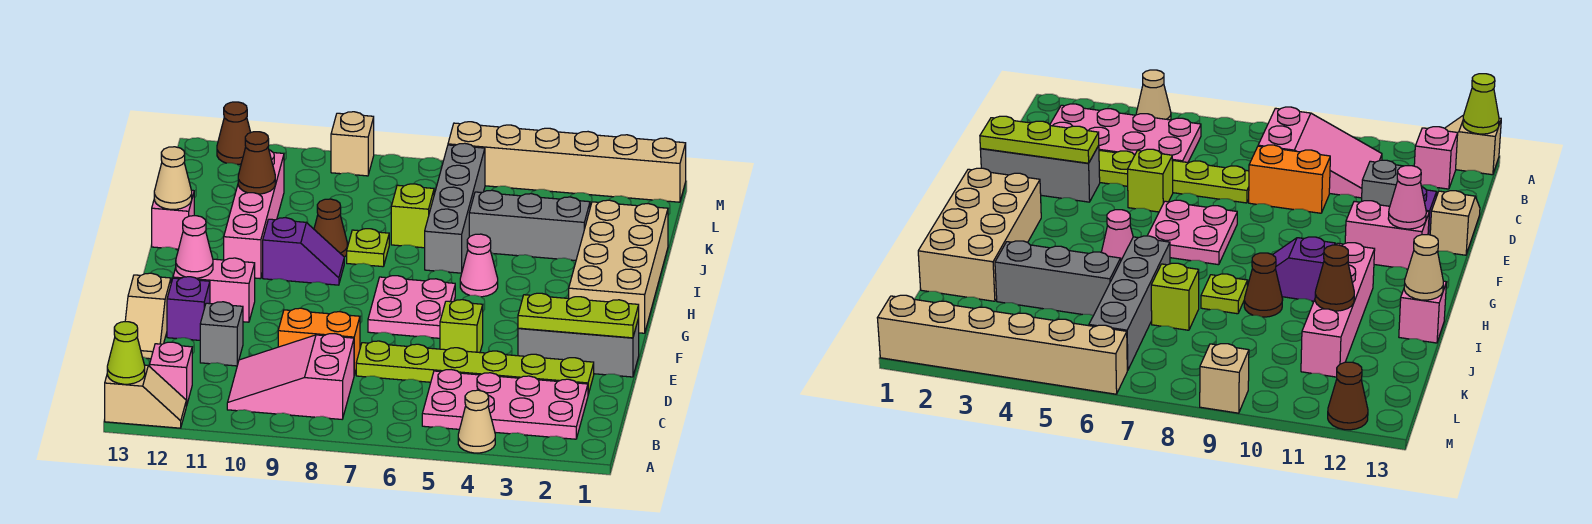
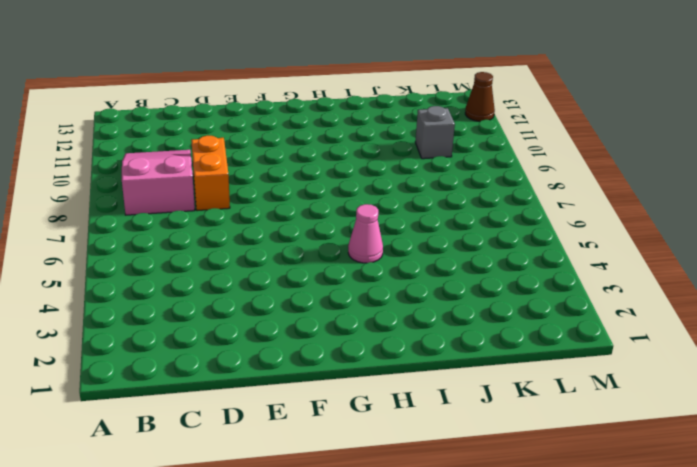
grey 1x1 brick [415,106,455,159] -> grey 1x1 brick moved to [200,302,243,366]
none -> tan 1x1 cone [458,390,495,453]
none -> tan 1x2 slope [105,365,186,428]
none -> pink 2x4 plate [422,370,588,439]
none -> pink 1x1 brick [150,342,192,406]

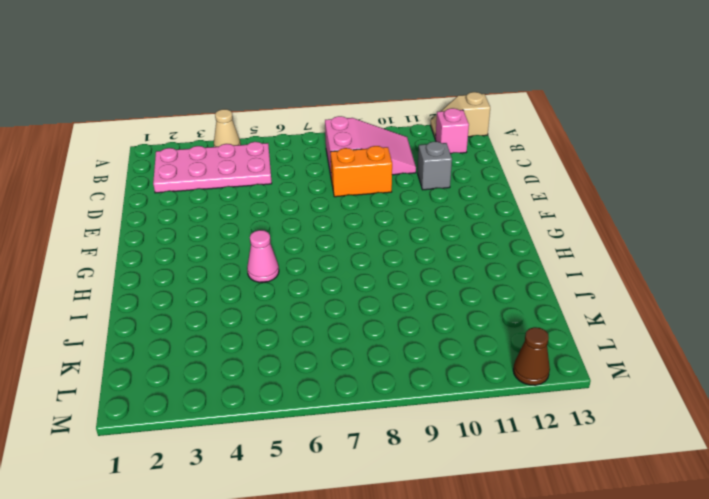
none -> lime 1x6 plate [356,341,594,394]
none -> tan 1x2 slope [125,273,171,359]
none -> grey 1x3 brick [518,318,639,377]
none -> lime 1x1 brick [440,300,483,353]

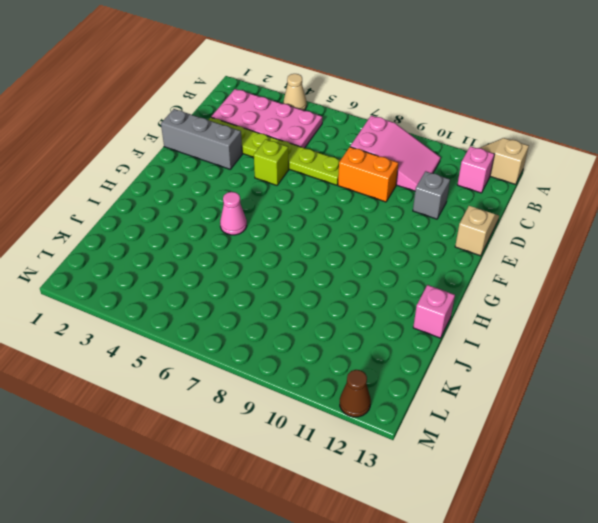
none -> purple 1x1 brick [167,277,210,340]
none -> pink 2x2 plate [368,276,455,338]
none -> pink 1x2 brick [173,258,255,322]
none -> tan 2x4 brick [569,200,668,333]

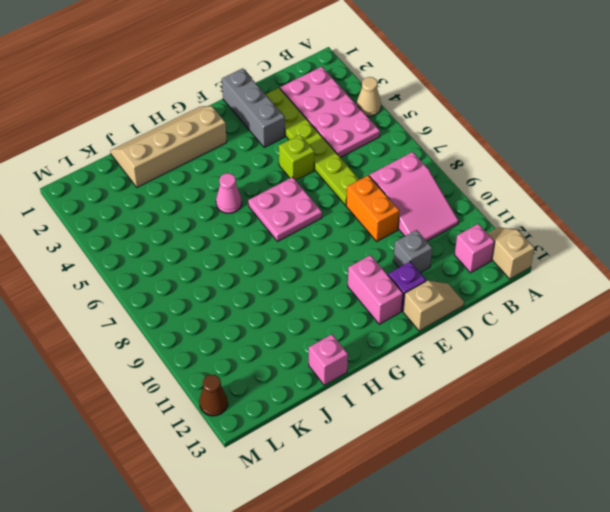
tan 2x4 slope [110,106,227,187] -> tan 2x4 brick [569,200,668,333]
none -> purple 1x2 slope [263,218,344,285]
none -> pink 1x4 brick [224,150,284,279]
none -> grey 1x4 brick [425,143,485,273]
none -> lime 1x1 plate [347,229,389,267]

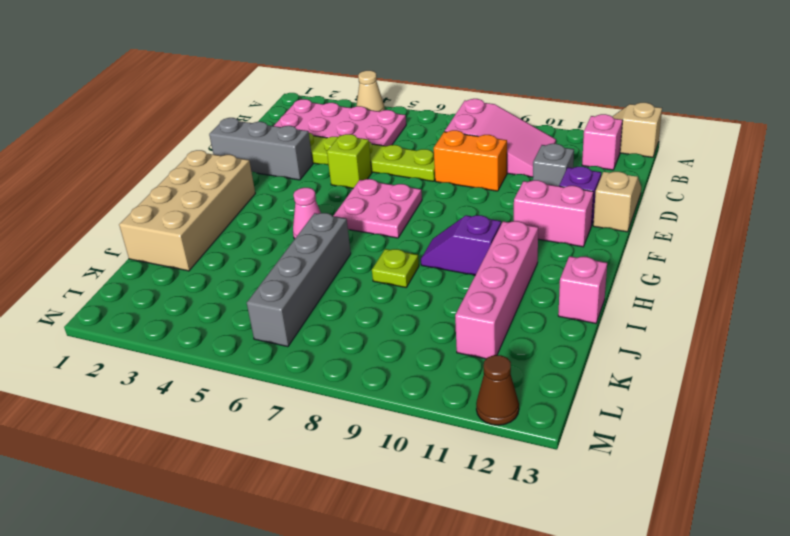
none -> brown 1x1 cone [314,199,348,257]
none -> grey 1x3 brick [469,190,590,260]
none -> lime 1x1 brick [391,184,434,248]
none -> tan 1x6 brick [448,122,686,202]

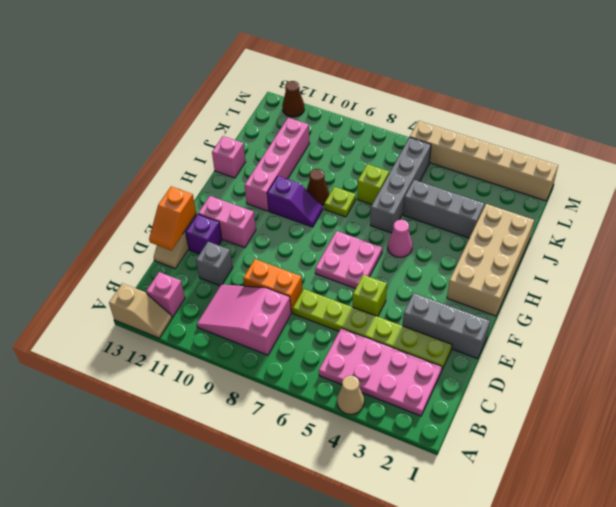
orange 1x2 slope [149,186,196,250] -> none
none -> tan 1x1 brick [331,112,374,176]
none -> lime 1x1 cone [107,322,145,384]
none -> lime 1x3 plate [518,293,639,338]
none -> pink 1x1 cone [176,216,213,278]

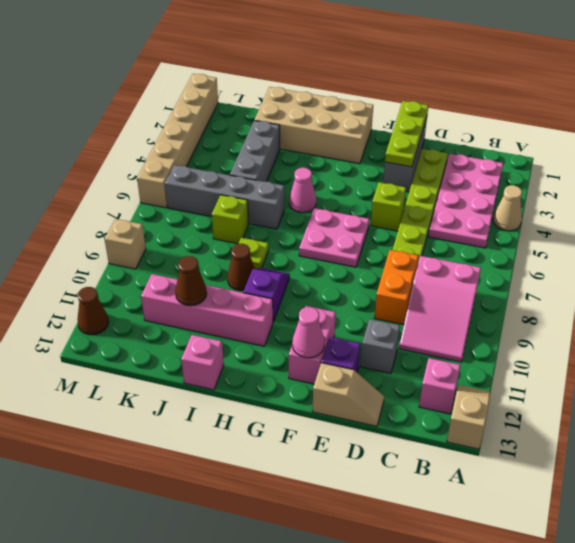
none -> lime 1x1 cone [107,322,145,384]
none -> tan 1x1 cone [154,147,192,209]

